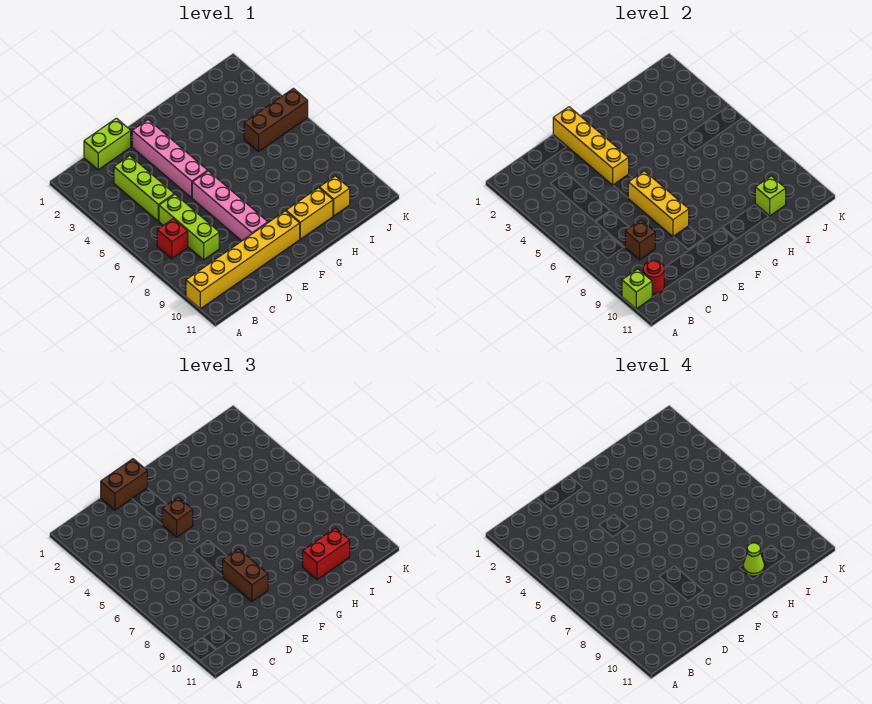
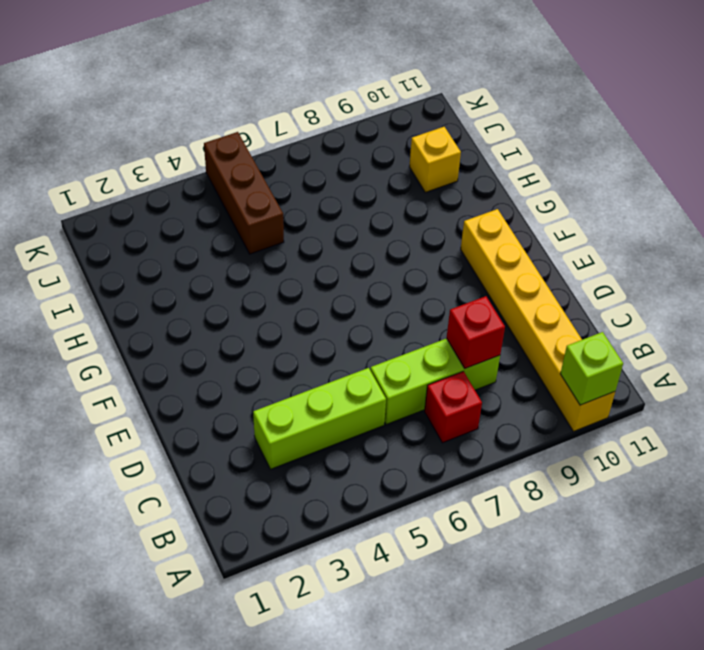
red 1x1 brick [447,296,505,368] -> brown 1x1 brick [625,220,655,260]
none -> lime 1x2 brick [84,118,131,170]
none -> pink 1x4 brick [132,120,208,198]
none -> pink 1x4 brick [192,171,268,241]

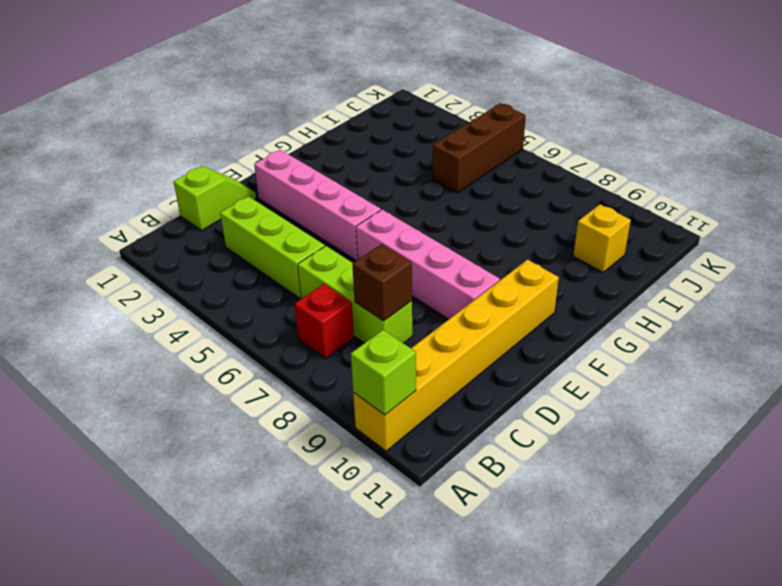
lime 1x2 slope [174,166,256,230] -> lime 1x2 brick [84,118,131,170]
none -> yellow 1x2 brick [286,188,333,239]
none -> red 1x1 round brick [643,261,664,294]
none -> yellow 1x4 brick [553,107,629,185]

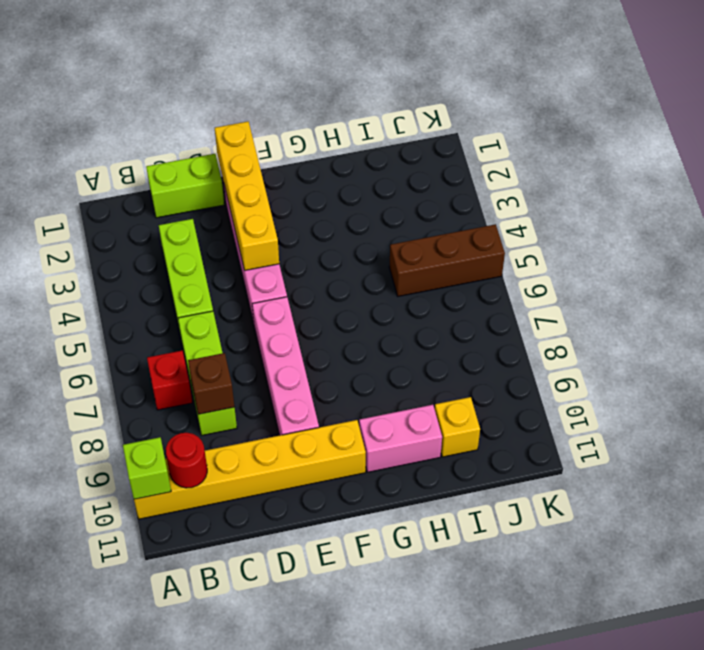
pink 1x2 brick [359,405,442,472] -> yellow 1x2 brick [286,188,333,239]
none -> yellow 1x3 brick [628,171,689,237]
none -> lime 1x1 brick [755,176,786,216]
none -> brown 1x2 brick [101,459,147,510]

